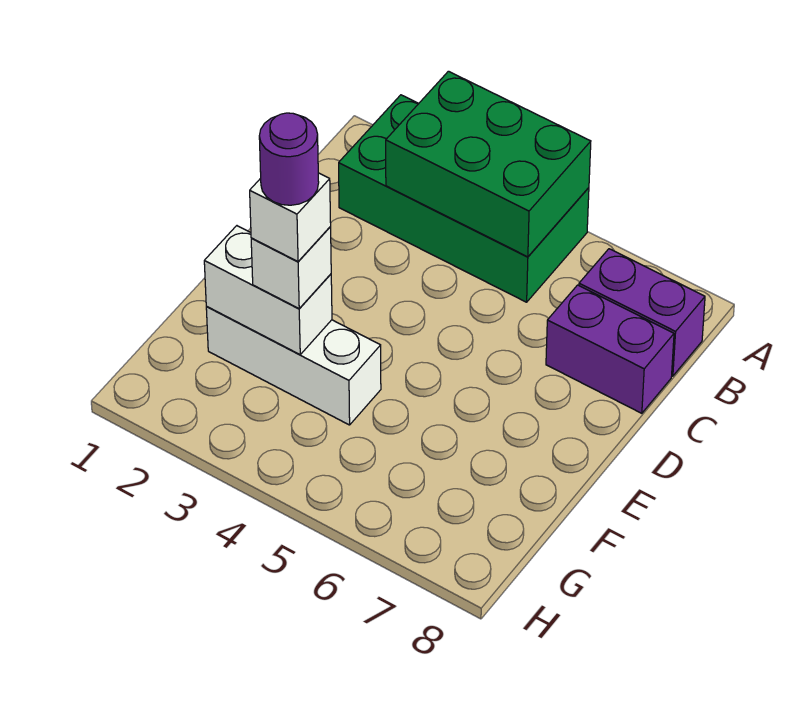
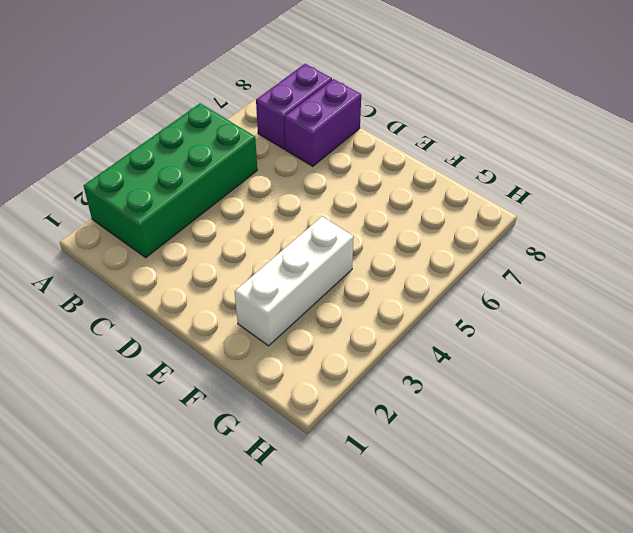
none -> green 2x3 brick [386,71,591,257]
none -> white 1x2 brick [204,226,332,354]

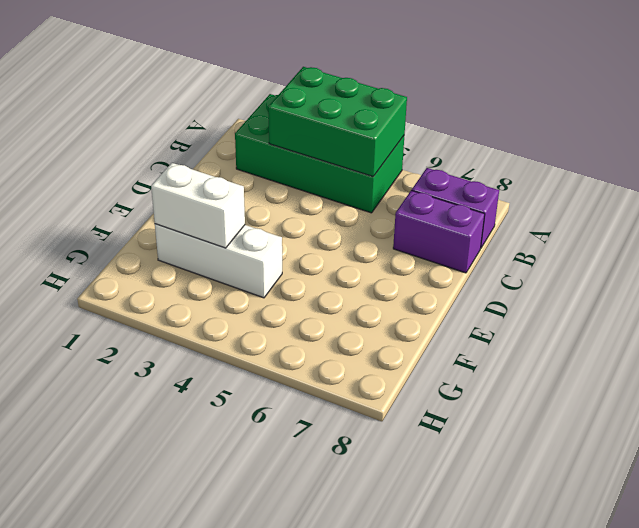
none -> white 1x1 brick [251,227,331,309]
none -> white 1x1 brick [250,173,331,261]

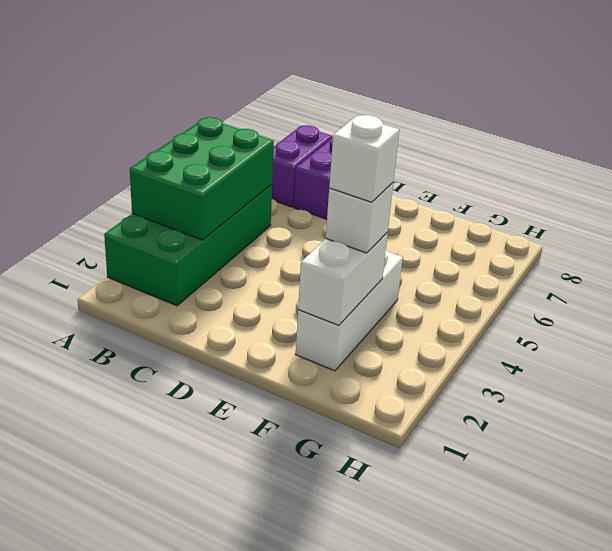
none -> purple 1x1 round brick [259,113,319,205]

